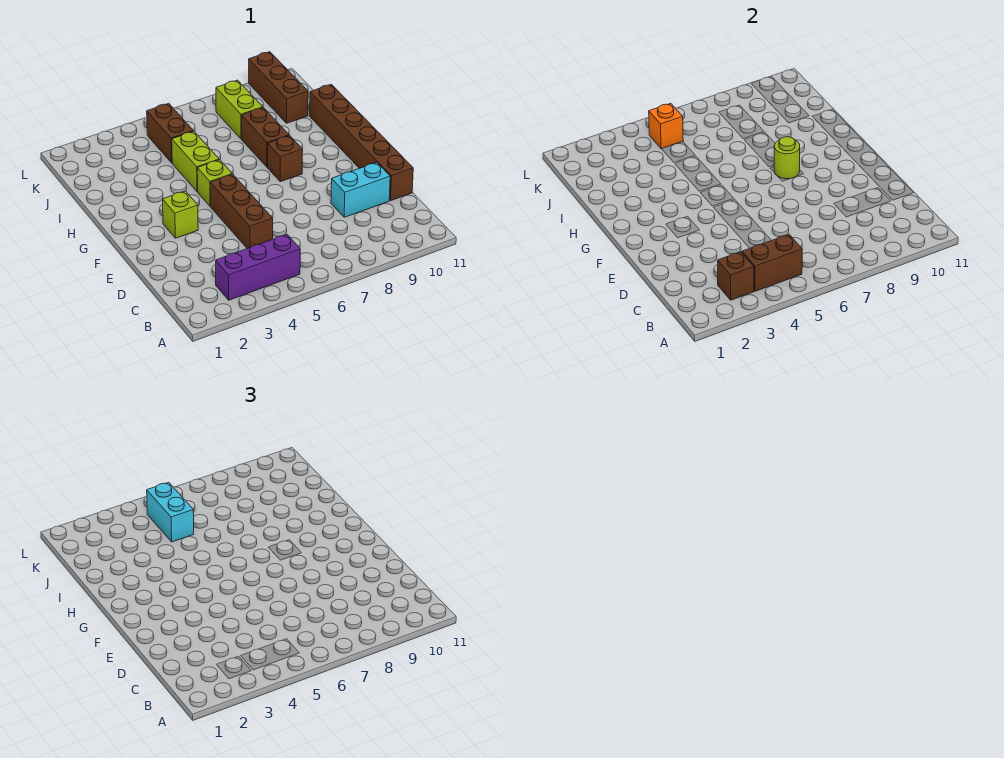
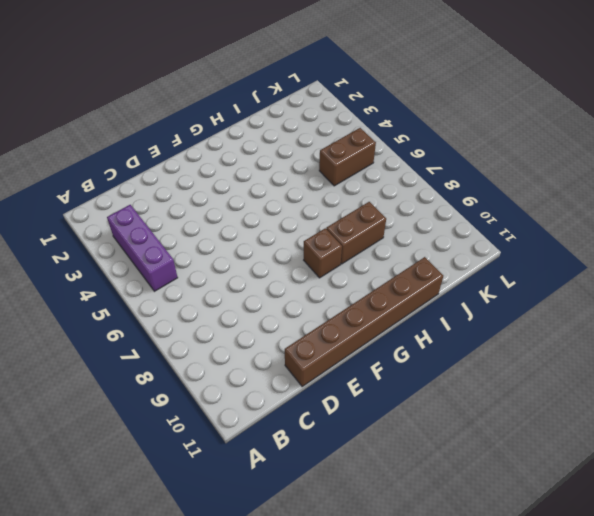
none -> brown 1x3 brick [210,174,273,248]
none -> cyan 1x2 brick [331,162,390,217]
none -> lime 1x1 brick [163,191,198,238]

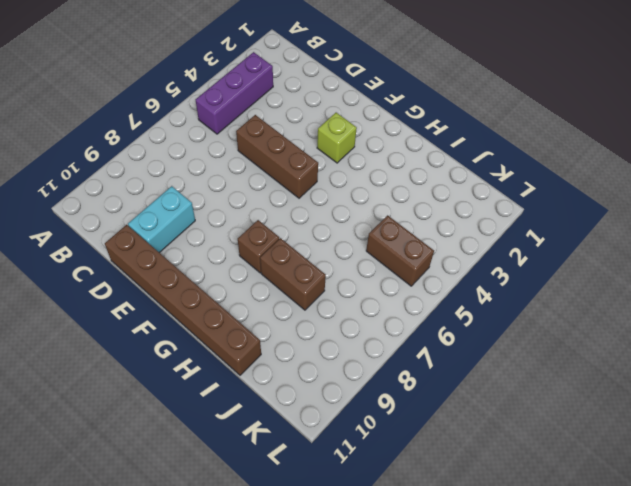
none -> lime 1x1 brick [197,160,232,206]
none -> lime 1x2 brick [172,131,219,192]
none -> lime 1x2 brick [216,80,263,139]

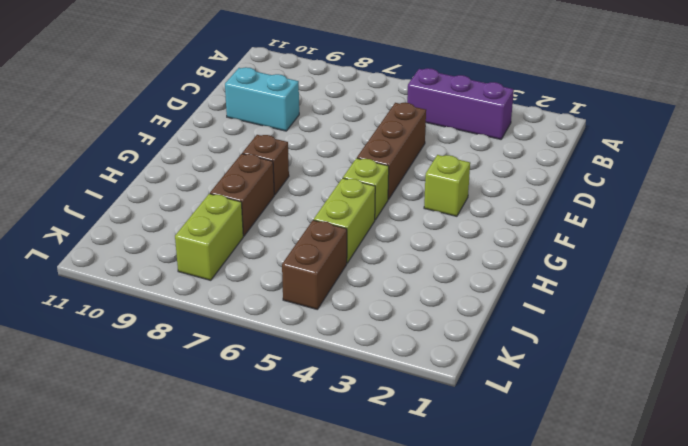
none -> brown 1x6 brick [310,84,413,200]
none -> brown 1x3 brick [249,52,308,123]
none -> brown 1x1 brick [718,252,754,300]

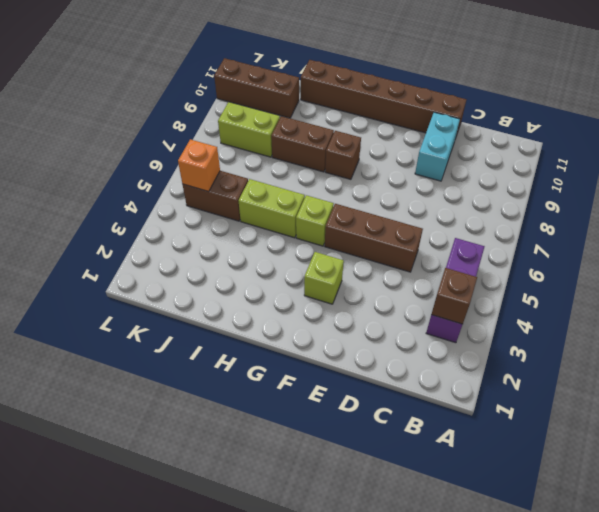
none -> brown 1x2 brick [742,234,802,291]
none -> lime 1x1 round brick [774,137,800,179]
none -> cyan 1x2 brick [147,482,194,542]

